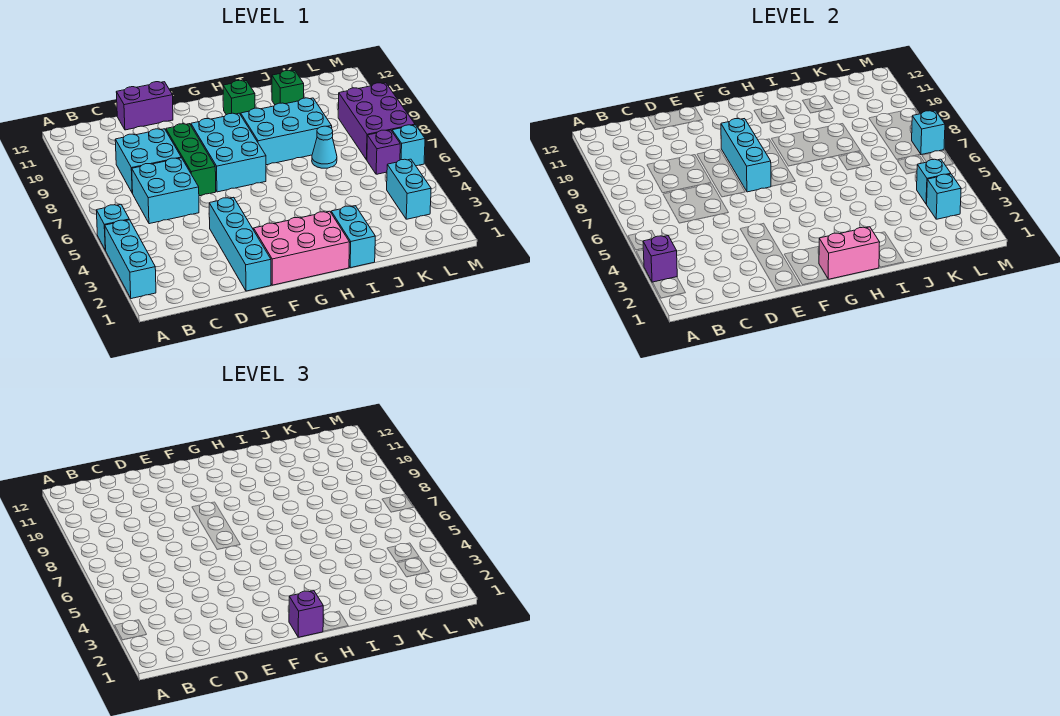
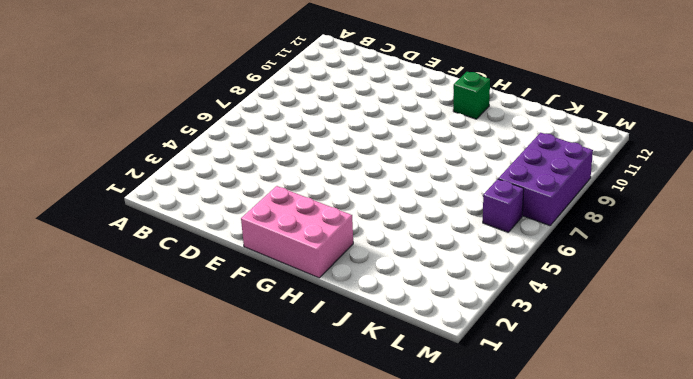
none -> cyan 1x3 brick [105,220,156,299]
none -> cyan 1x1 brick [96,204,129,250]
none -> cyan 2x2 brick [132,158,199,224]

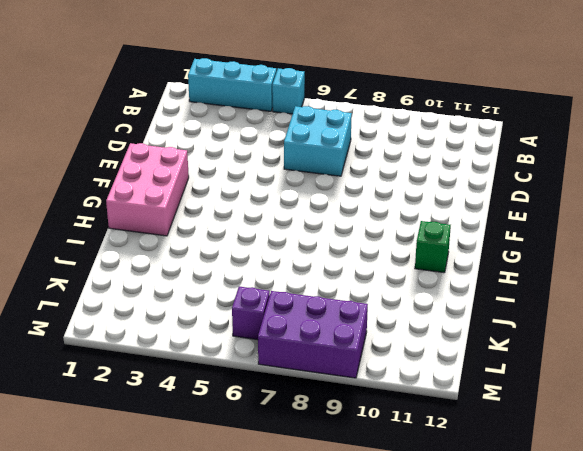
none -> cyan 2x2 brick [115,129,181,193]
none -> purple 1x2 brick [116,82,173,130]
none -> cyan 1x4 brick [209,197,271,291]

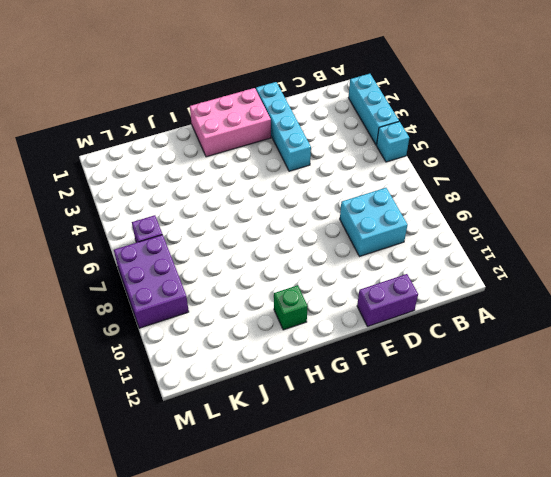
none -> cyan 2x2 brick [132,158,199,224]
none -> green 1x3 brick [166,124,216,196]
none -> cyan 2x3 brick [191,113,266,192]

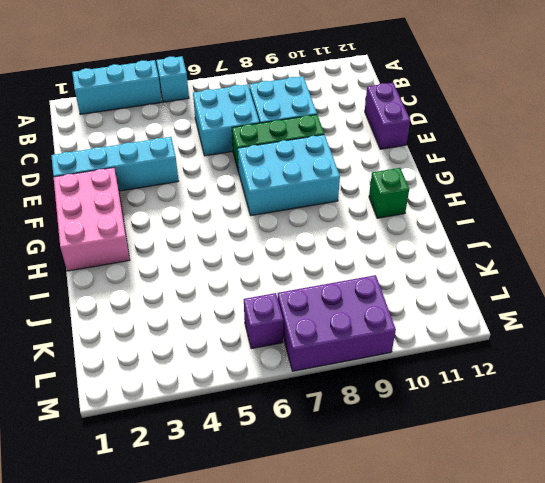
none -> cyan 2x3 brick [241,98,332,165]
none -> cyan 1x2 brick [331,206,375,268]
none -> cyan 1x1 cone [312,126,337,168]

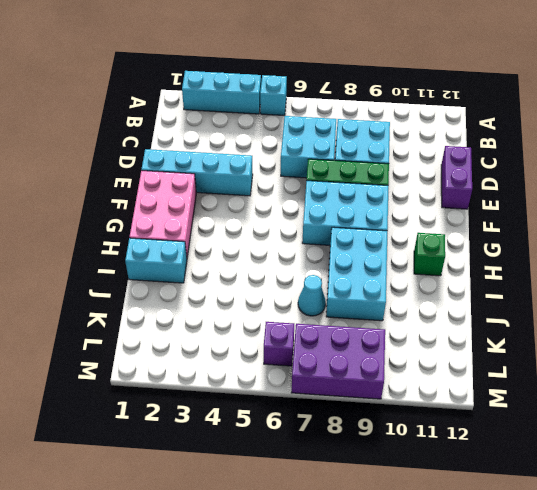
none -> green 1x1 brick [272,71,304,105]
none -> cyan 1x2 brick [387,159,431,219]
none -> cyan 1x1 brick [392,125,425,166]

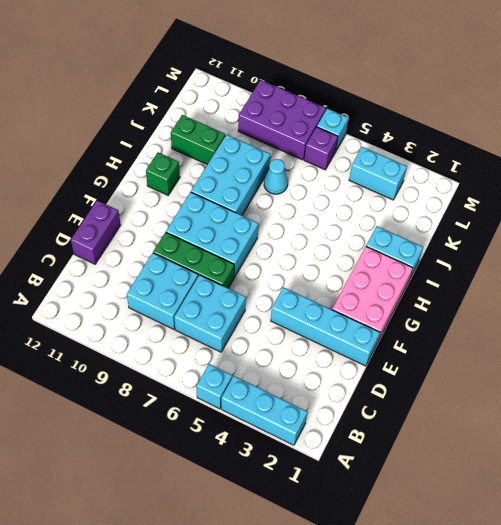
green 1x2 brick [171,115,225,165] -> green 1x1 brick [272,71,304,105]
none -> purple 1x1 brick [643,236,677,282]
none -> cyan 1x3 brick [721,119,771,192]
none -> pink 1x2 brick [819,227,880,279]

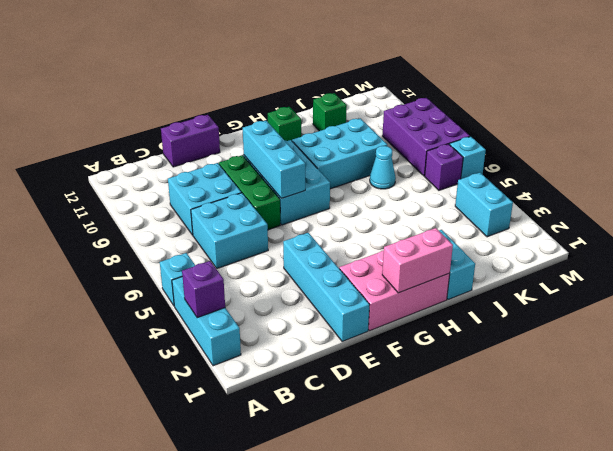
none -> cyan 1x1 brick [927,174,961,219]
none -> cyan 1x1 brick [917,159,951,204]
none -> cyan 1x1 brick [912,111,945,155]

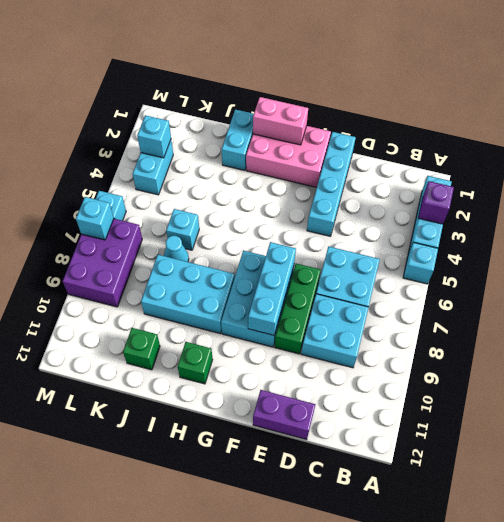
cyan 1x1 brick [166,209,199,250] -> cyan 1x1 brick moved to [917,159,951,204]
none -> purple 1x1 brick [367,130,400,174]
none -> purple 1x1 brick [289,591,323,637]

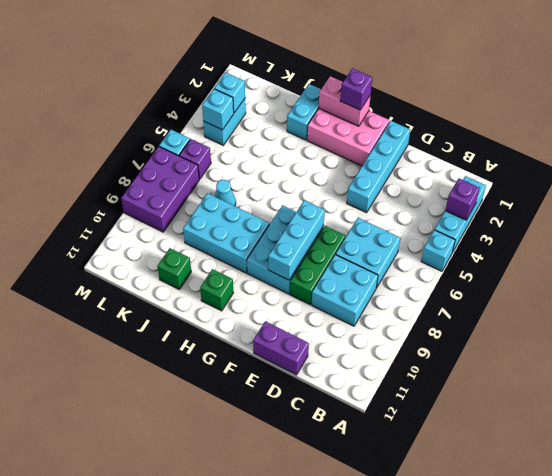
none -> cyan 1x1 brick [912,111,945,155]

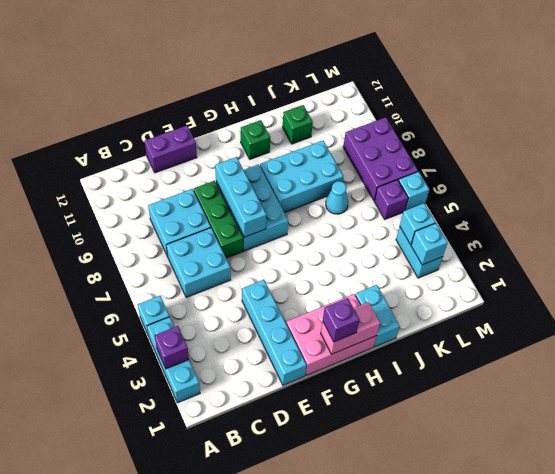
none -> cyan 1x1 brick [912,111,945,155]

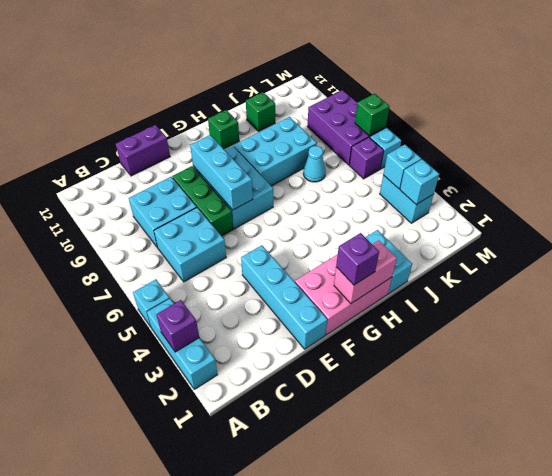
green 1x1 brick [355,94,389,136] -> cyan 1x1 brick [912,111,945,155]

